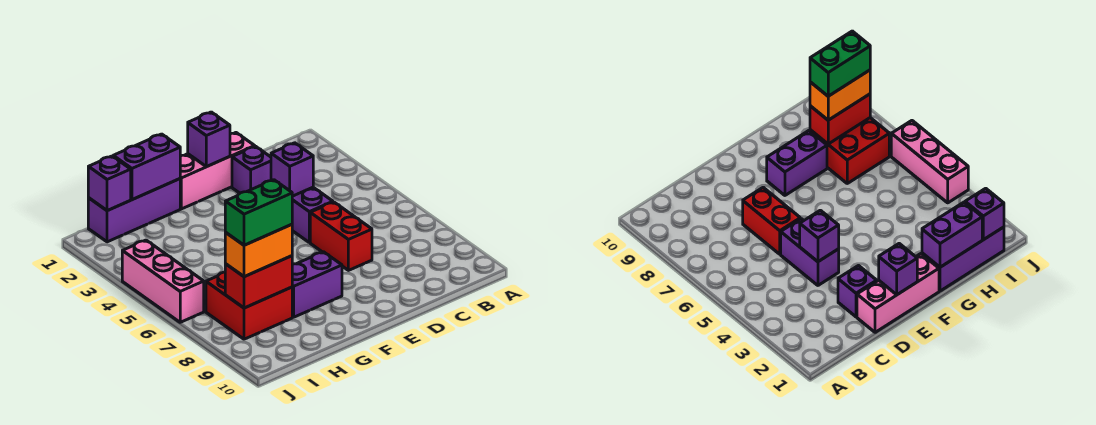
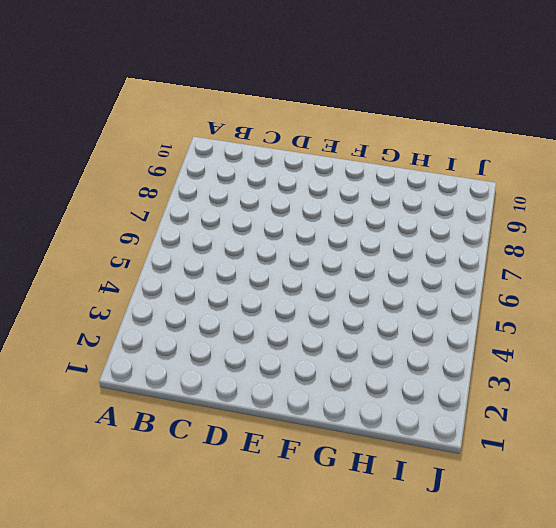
none -> pink 1x3 brick [180,133,255,209]
none -> purple 1x1 brick [232,146,271,193]
none -> purple 1x2 brick [292,187,333,243]

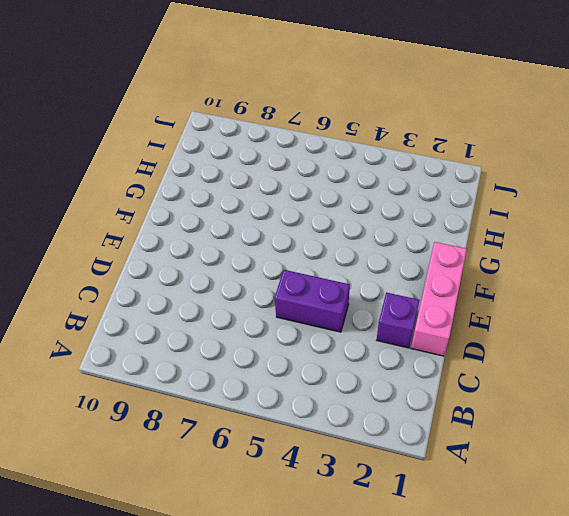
none -> red 1x2 brick [310,202,372,270]
none -> purple 1x2 brick [292,252,342,317]
none -> purple 1x3 brick [88,179,180,242]

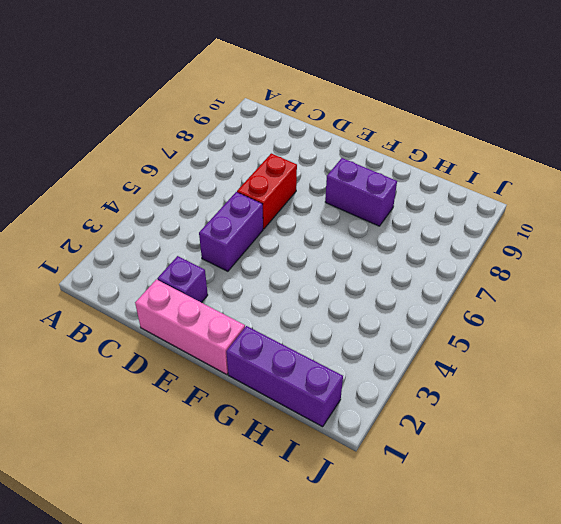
none -> red 2x2 brick [206,272,292,339]
none -> pink 1x3 brick [122,240,204,322]
none -> purple 1x1 brick [271,143,313,196]

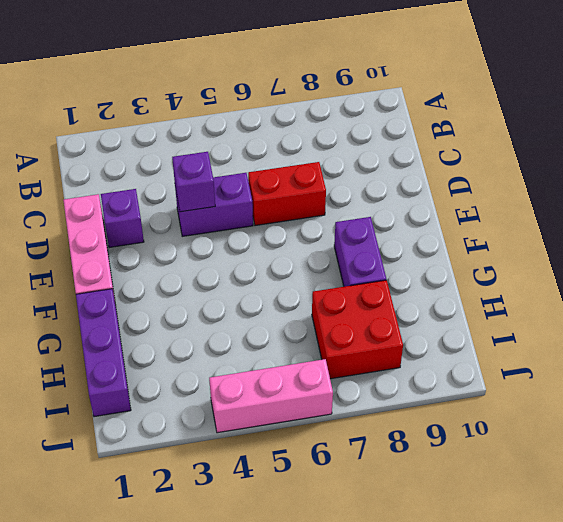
none -> purple 1x1 brick [188,112,230,167]
none -> purple 1x2 brick [113,134,180,200]
none -> red 1x2 brick [225,256,292,308]

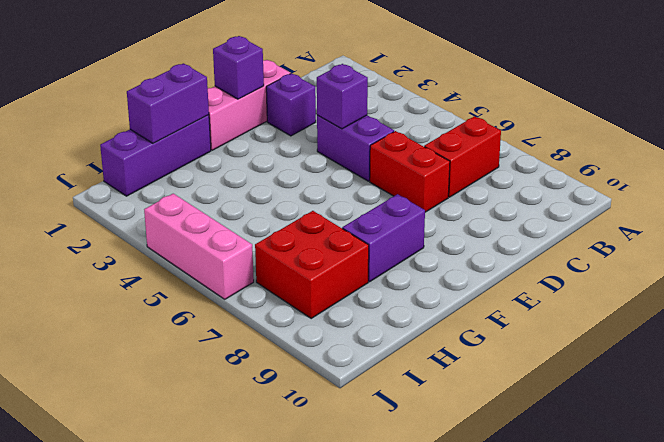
red 1x2 brick [424,116,501,197] -> red 1x2 brick moved to [225,256,292,308]
none -> purple 1x1 brick [88,156,131,211]
none -> orange 1x2 brick [225,224,292,277]
none -> green 1x2 brick [225,180,292,245]

